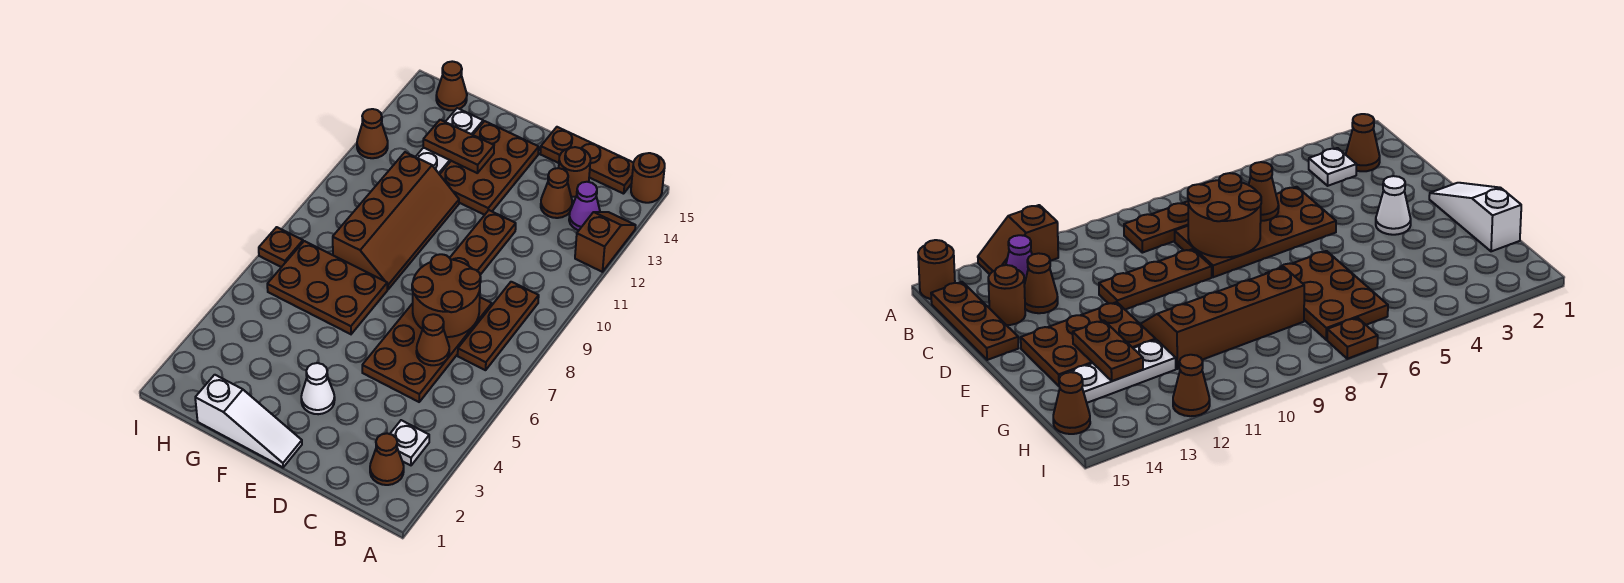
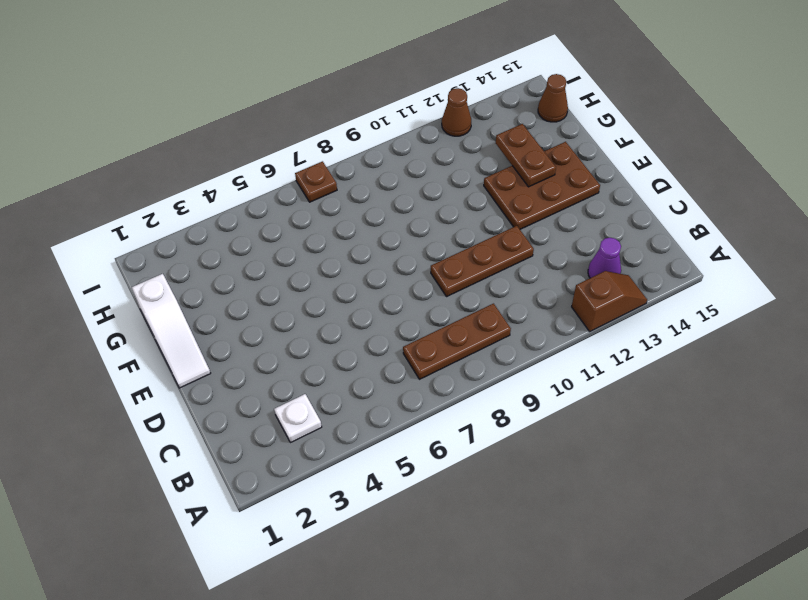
none -> brown 1x1 round brick [631,153,665,203]
none -> brown 1x1 cone [370,433,404,485]
none -> brown 1x3 plate [540,127,633,194]

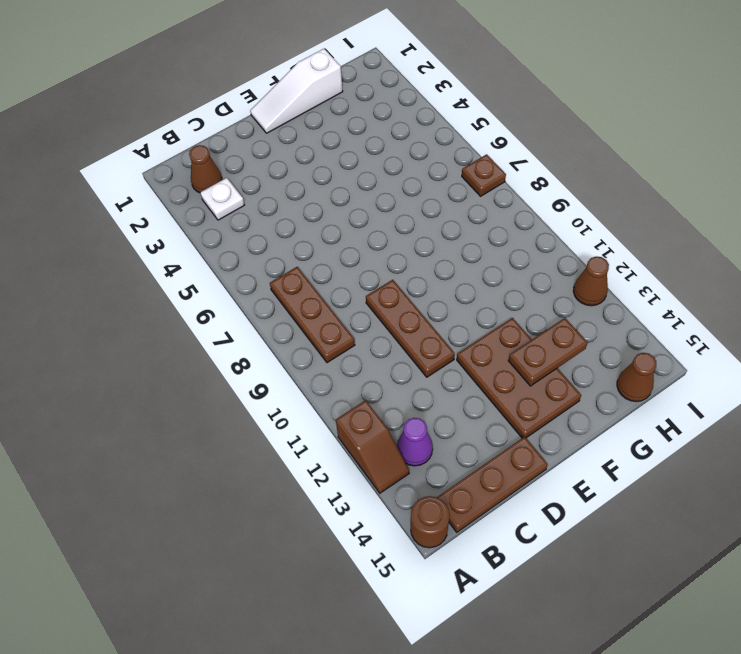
none -> brown 2x4 plate [362,297,492,402]
none -> brown 1x1 cone [541,168,572,218]
none -> brown 1x1 round brick [559,147,591,197]

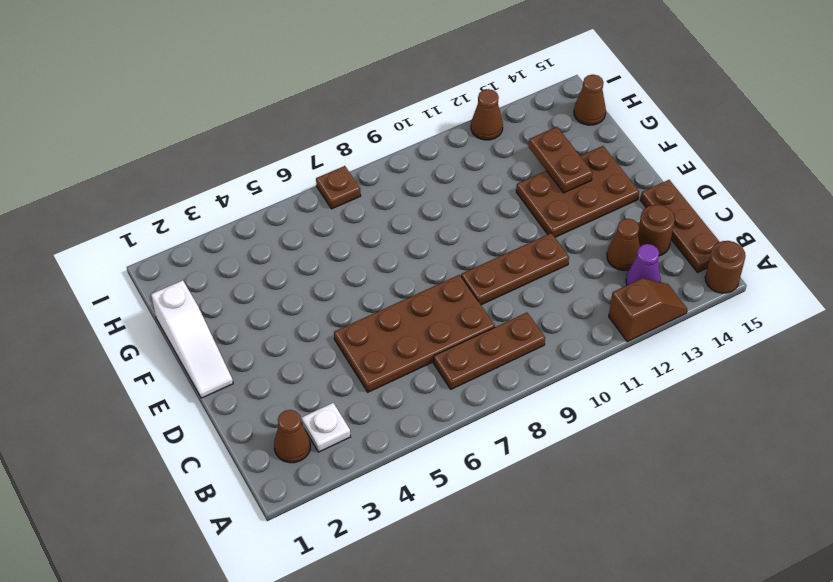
none -> white 1x1 cone [301,363,335,414]
none -> brown 2x3 plate [267,241,387,334]
none -> brown 2x4 slope [333,152,459,289]

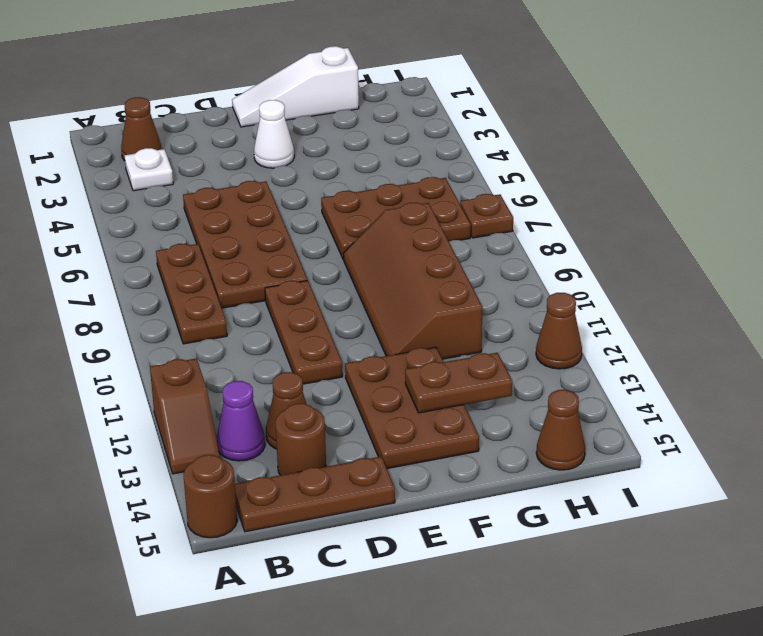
none -> white 1x3 plate [416,108,483,174]
none -> brown 1x1 cone [416,314,449,365]
none -> brown 2x2 round brick [412,254,481,337]

